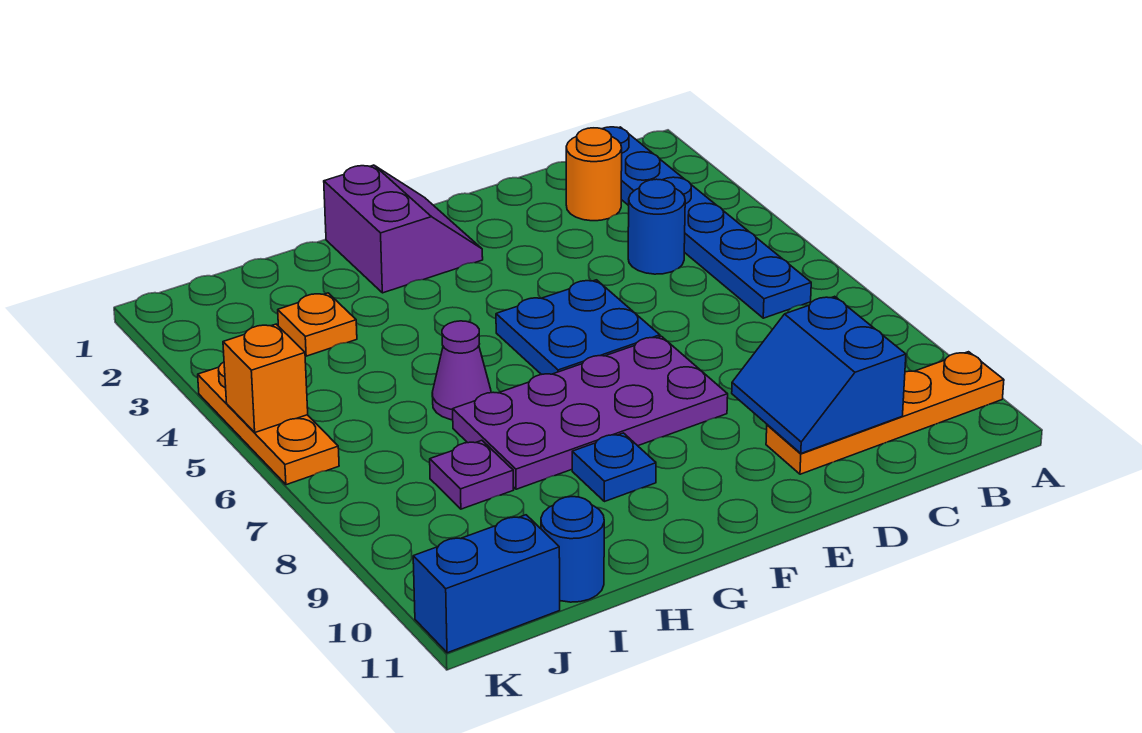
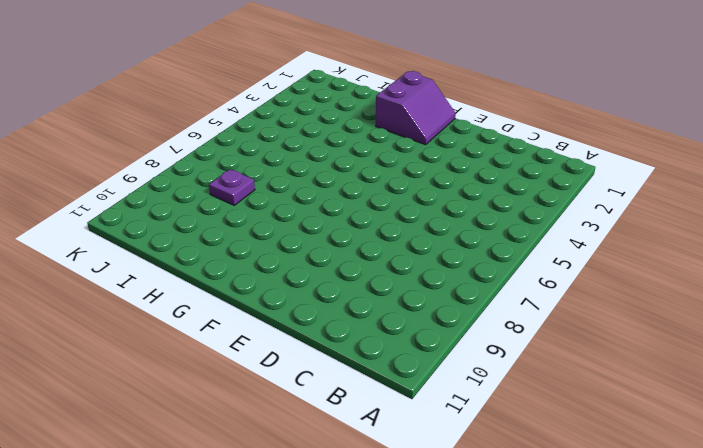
none -> orange 1x4 plate [766,352,1004,474]
none -> blue 1x6 plate [603,127,811,318]
none -> orange 1x1 round brick [566,128,622,221]

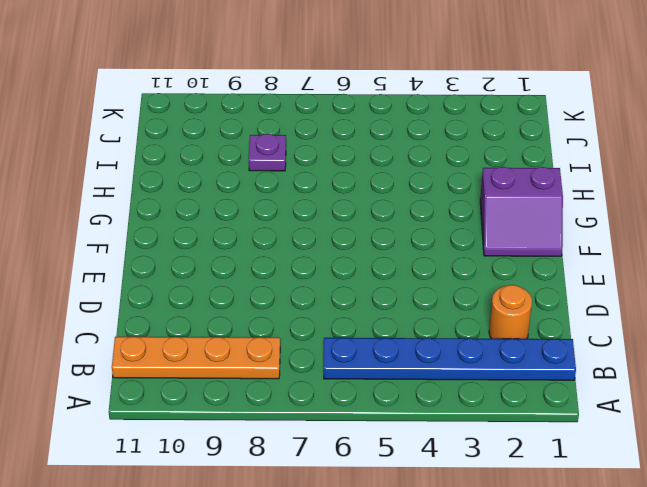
orange 1x4 plate [112,337,280,379] -> orange 1x4 plate turned to [766,352,1004,474]
none -> blue 1x1 round brick [628,179,685,274]
none -> blue 2x2 plate [496,280,660,375]
none -> purple 2x4 plate [453,336,728,489]

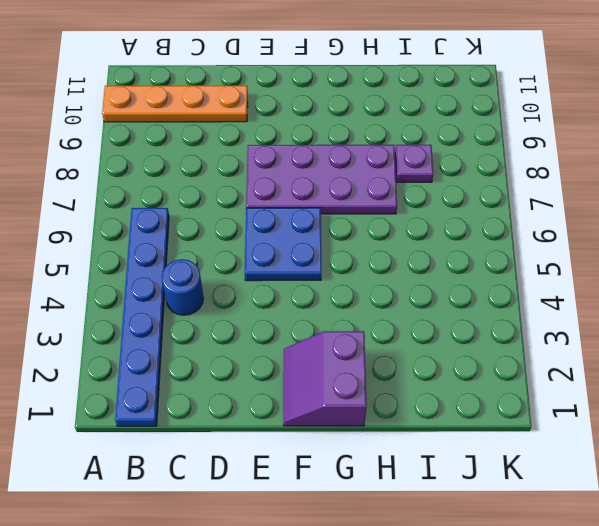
none -> orange 1x1 round brick [566,128,622,221]
none -> blue 1x1 plate [572,433,656,502]
none -> purple 1x1 cone [432,321,491,420]

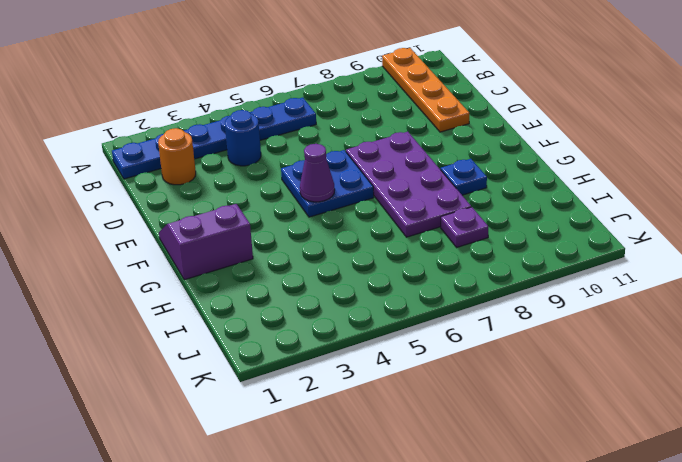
purple 1x1 cone [300,144,335,202] -> purple 1x1 cone moved to [432,321,491,420]
none -> orange 1x1 plate [278,293,357,356]
none -> blue 1x1 round brick [541,497,604,602]
none -> blue 1x2 brick [413,515,560,653]

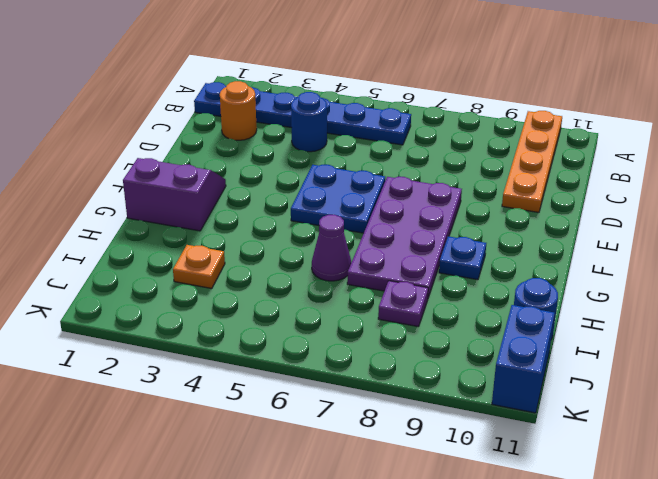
none -> orange 1x3 plate [198,362,339,485]
none -> blue 2x2 slope [732,296,906,453]
none -> orange 1x1 brick [223,324,308,433]

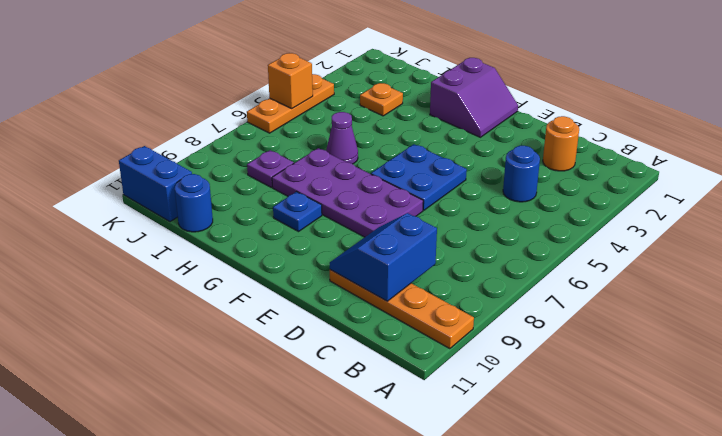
none -> blue 1x6 plate [603,127,811,318]

